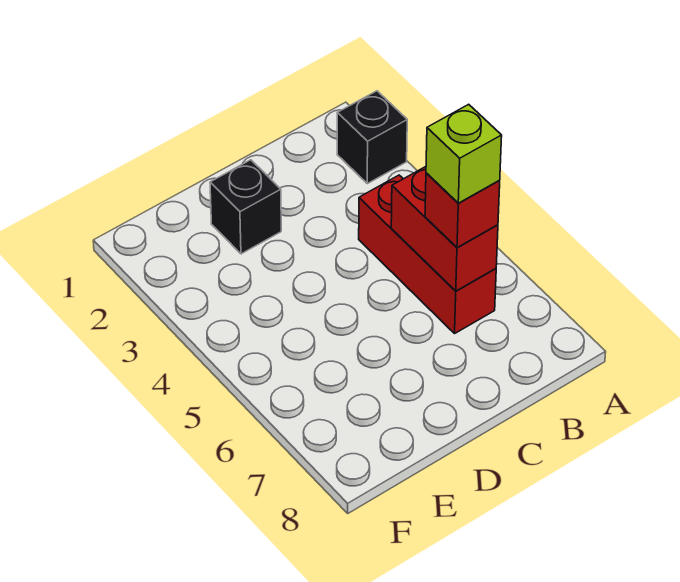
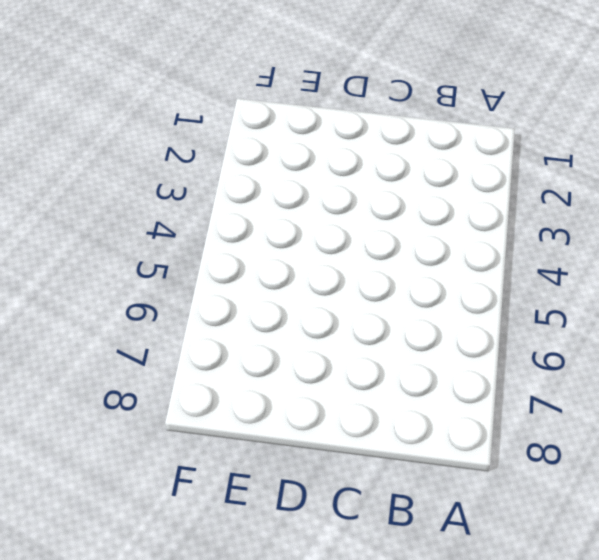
none -> black 1x1 brick [337,91,407,184]
none -> red 1x3 brick [359,175,496,333]

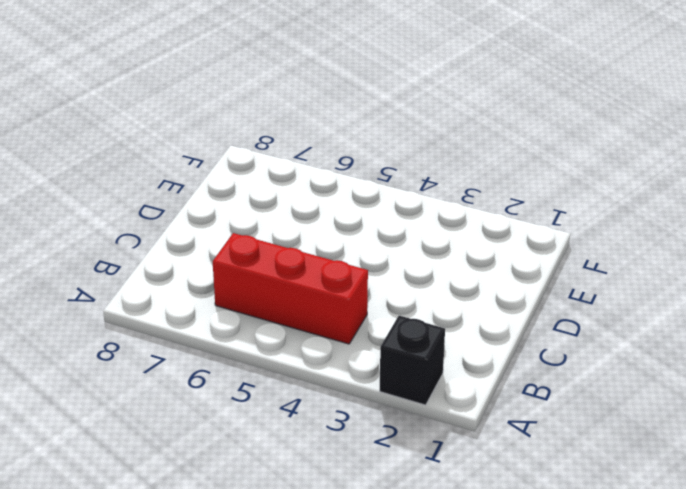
none -> black 1x1 brick [210,160,281,254]
none -> red 1x2 brick [391,167,498,291]

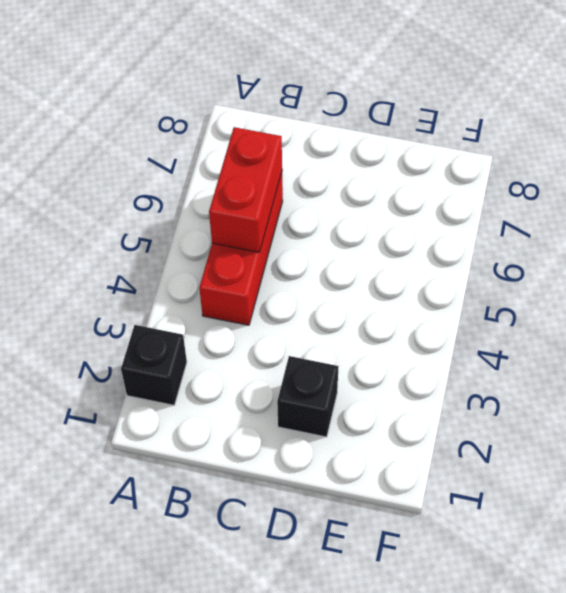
none -> red 1x1 brick [425,173,500,248]
none -> lime 1x1 brick [426,104,502,203]

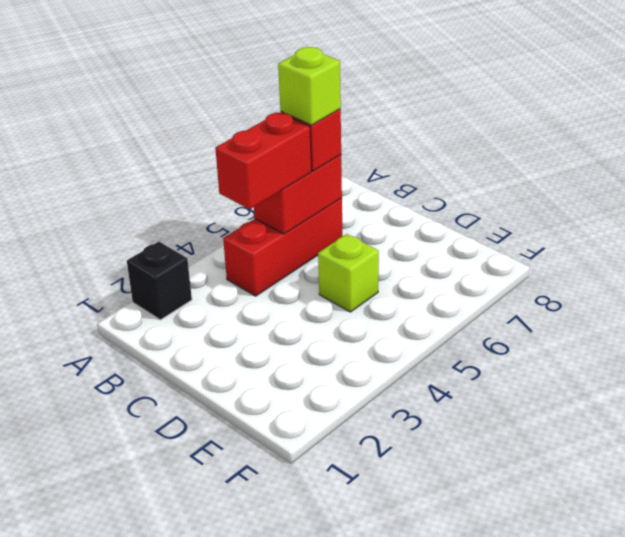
red 1x2 brick [215,113,311,209] -> none
lime 1x1 brick [318,234,379,312] -> none
none -> black 1x1 brick [210,160,281,254]

